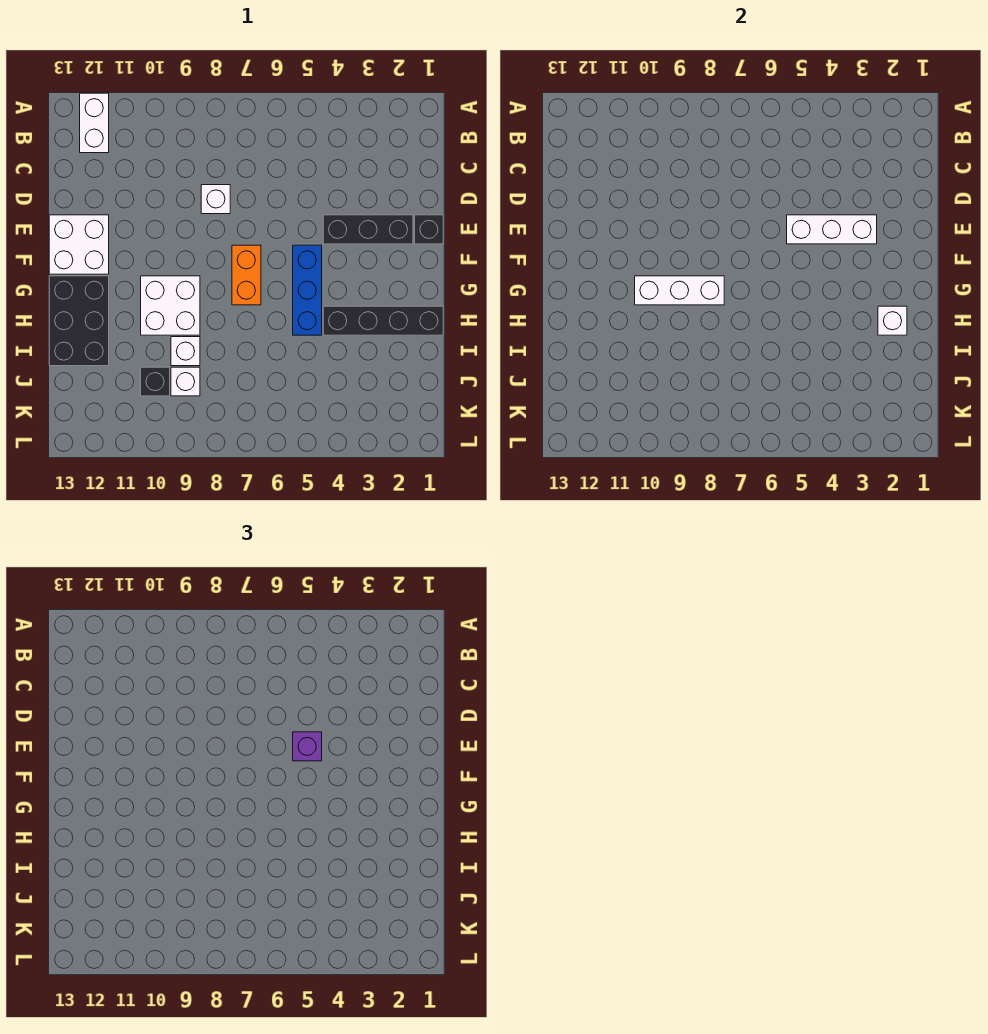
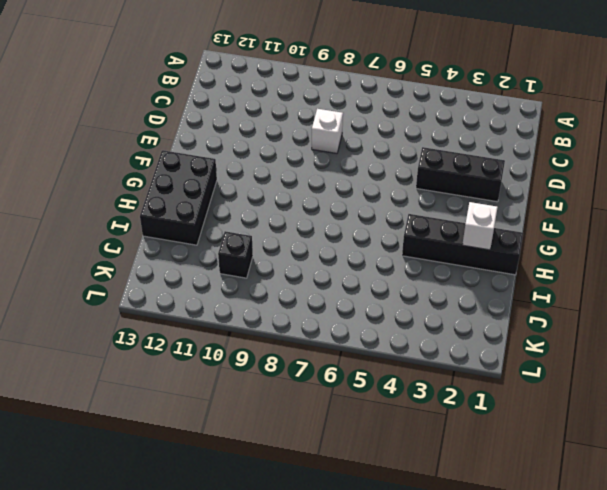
none -> white 1x2 brick [80,93,109,153]
none -> black 1x1 brick [415,215,443,244]
none -> white 2x2 brick [49,215,109,274]

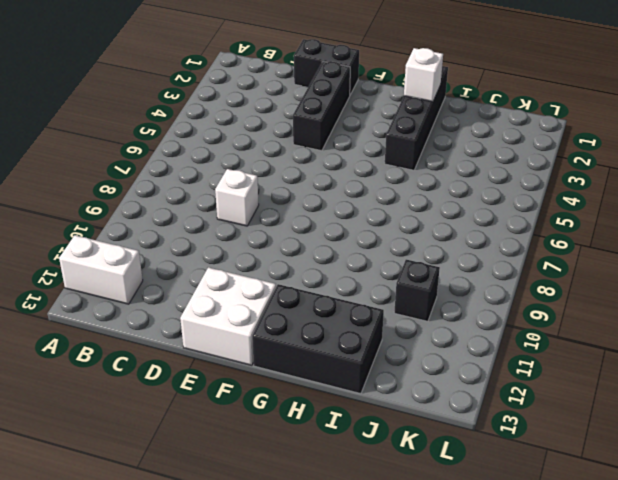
black 1x2 brick [294,39,359,95] -> black 1x1 brick [415,215,443,244]
none -> blue 1x3 brick [293,245,322,335]
none -> orange 1x2 brick [232,245,261,305]
none -> white 2x2 brick [141,276,200,335]

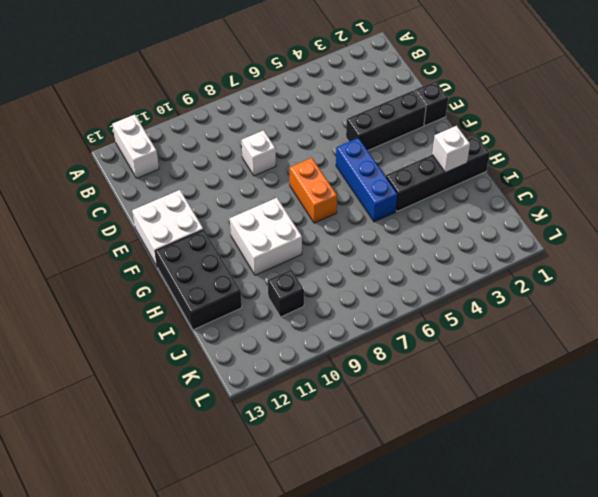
none -> white 1x1 brick [171,337,200,366]
none -> white 1x1 brick [171,367,200,396]
none -> white 1x3 brick [787,215,877,244]

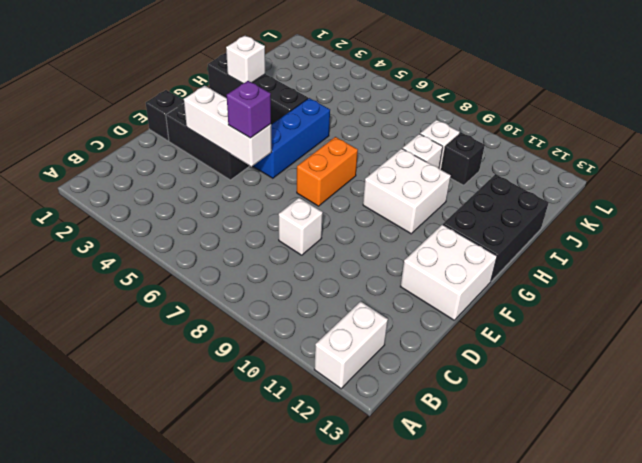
none -> white 1x3 brick [635,276,724,305]

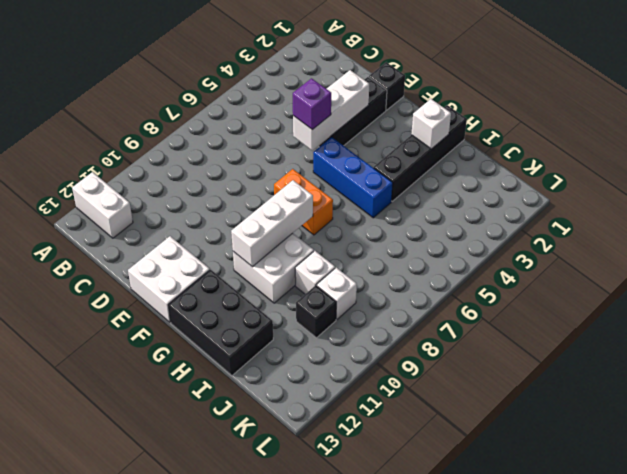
none -> white 1x1 brick [201,185,230,214]

